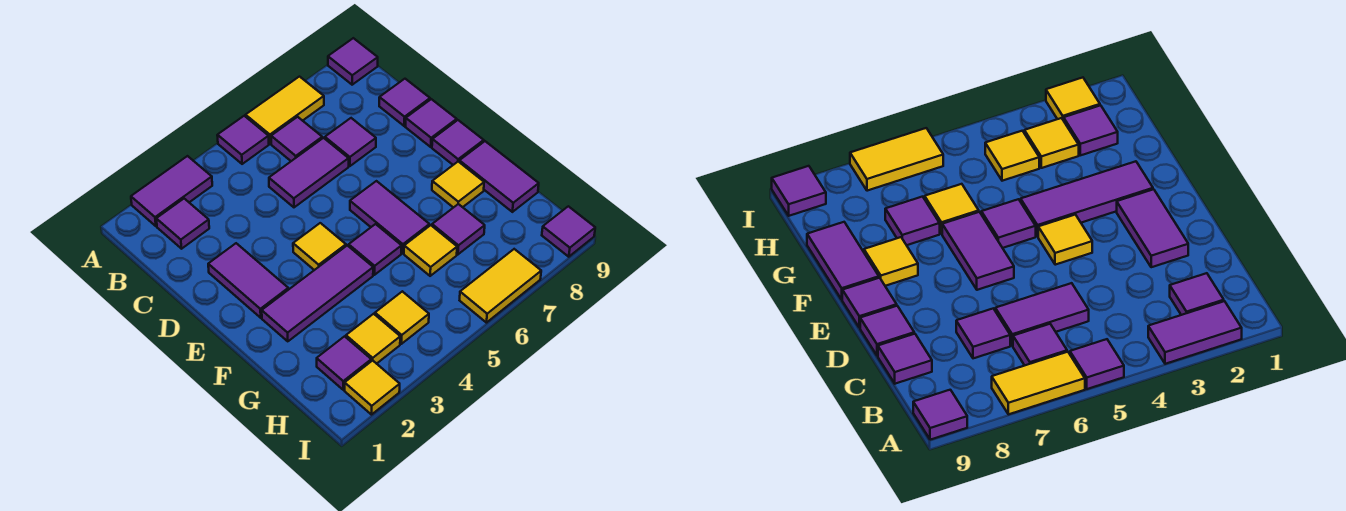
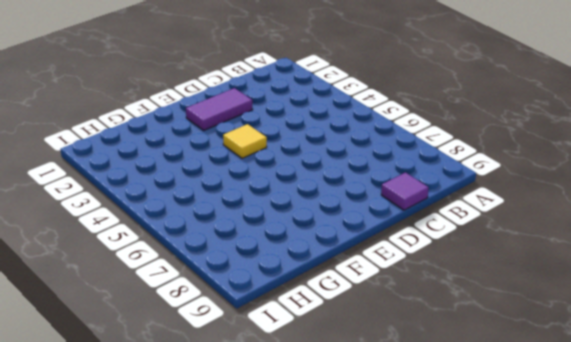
none -> purple 1x2 tile [131,156,212,226]
none -> purple 1x1 tile [217,116,269,164]
none -> yellow 1x2 tile [246,77,324,144]

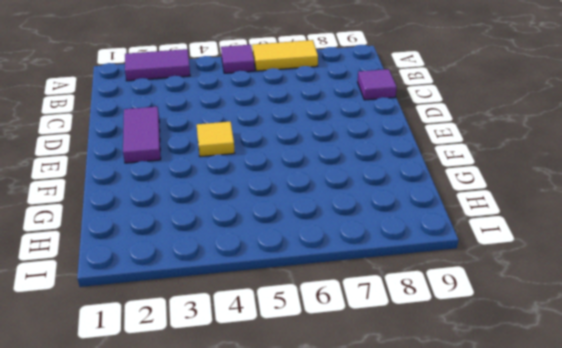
none -> purple 1x1 tile [328,38,378,85]
none -> purple 1x1 tile [156,199,209,249]
none -> purple 1x1 tile [271,117,322,161]

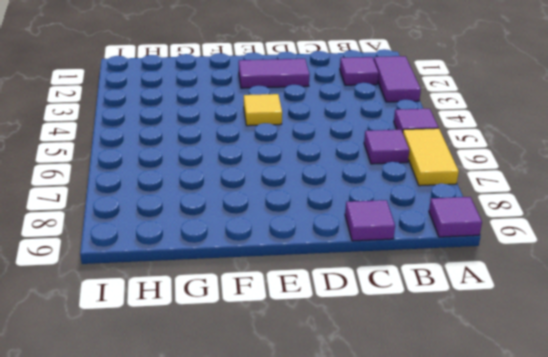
none -> purple 1x2 tile [269,138,349,207]
none -> purple 1x1 tile [325,118,376,166]
none -> purple 1x1 tile [406,99,457,147]

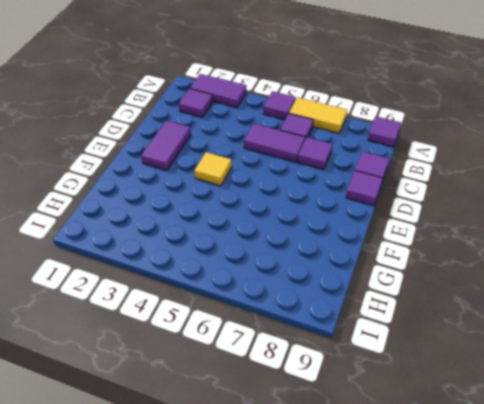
none -> purple 1x2 tile [350,181,429,253]
none -> purple 1x1 tile [432,120,484,165]
none -> purple 1x3 tile [262,245,373,341]

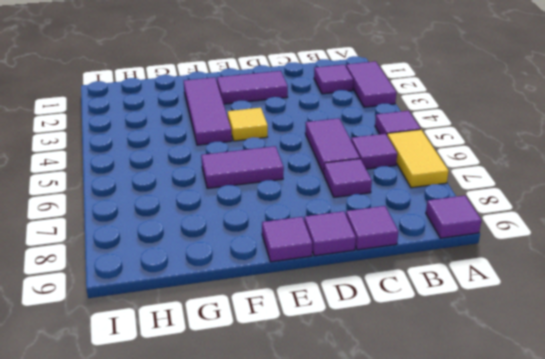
none -> purple 1x1 tile [349,224,402,275]
none -> yellow 1x1 tile [432,162,484,208]
none -> purple 1x2 tile [459,141,539,212]

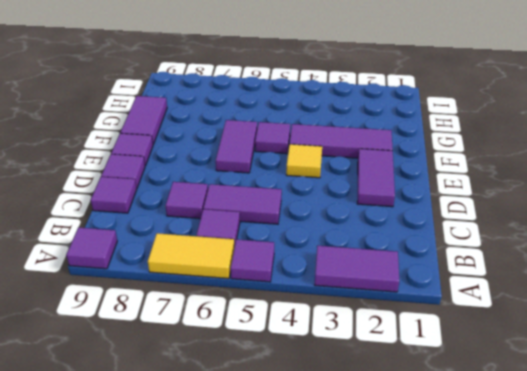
none -> purple 1x1 tile [156,199,209,249]
none -> yellow 1x1 tile [432,162,484,208]
none -> yellow 1x1 tile [404,225,457,276]

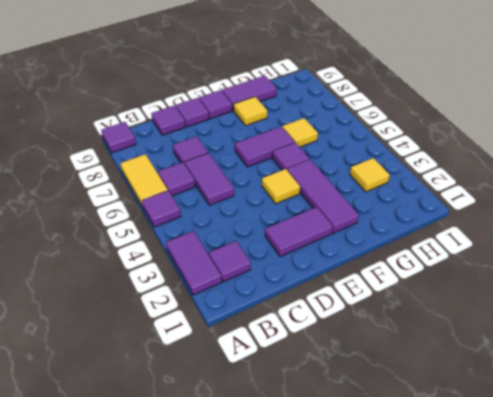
none -> purple 1x1 tile [432,204,485,254]
none -> purple 1x1 tile [317,336,371,390]
none -> yellow 1x1 tile [375,291,429,344]

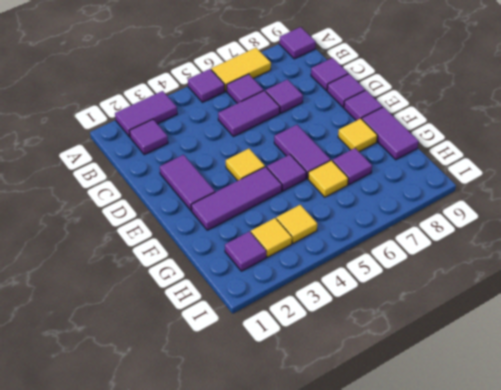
none -> yellow 1x1 tile [345,360,400,415]
none -> yellow 1x2 tile [460,249,541,323]
none -> purple 1x1 tile [542,206,595,257]

